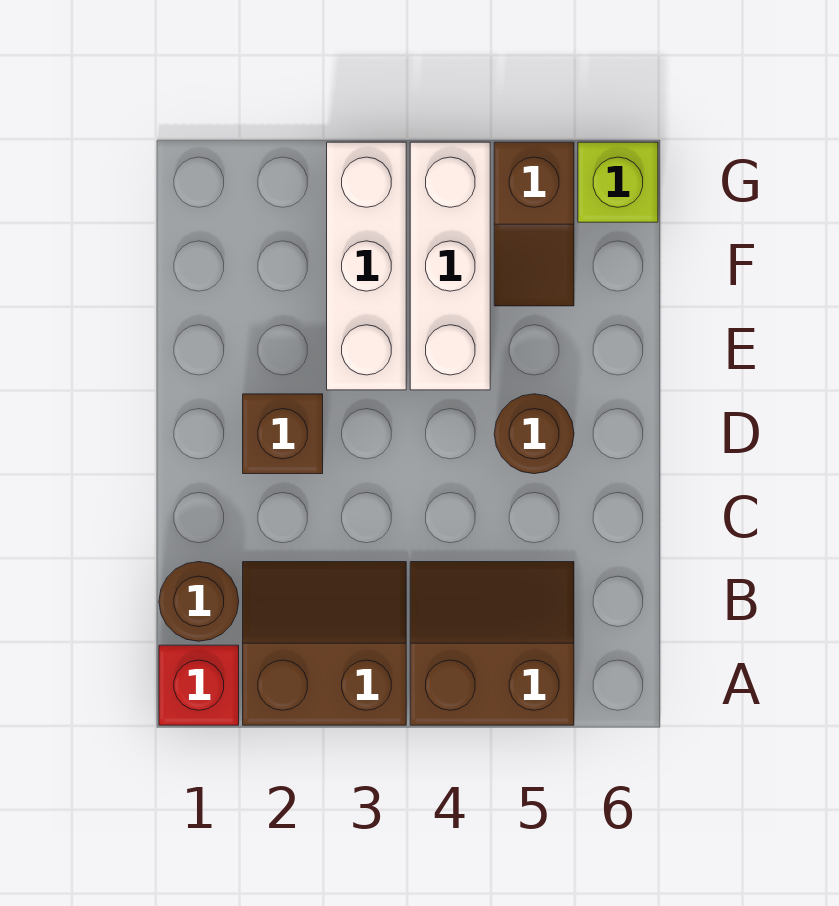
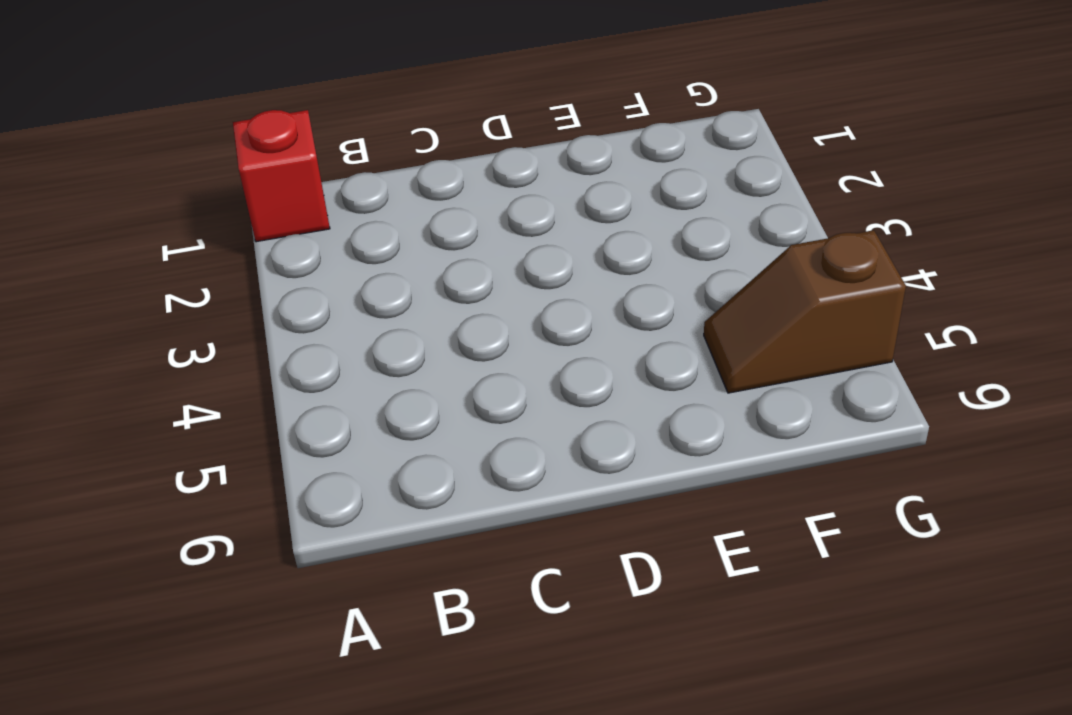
none -> brown 2x2 slope [243,562,406,725]
none -> brown 2x2 slope [410,562,574,725]

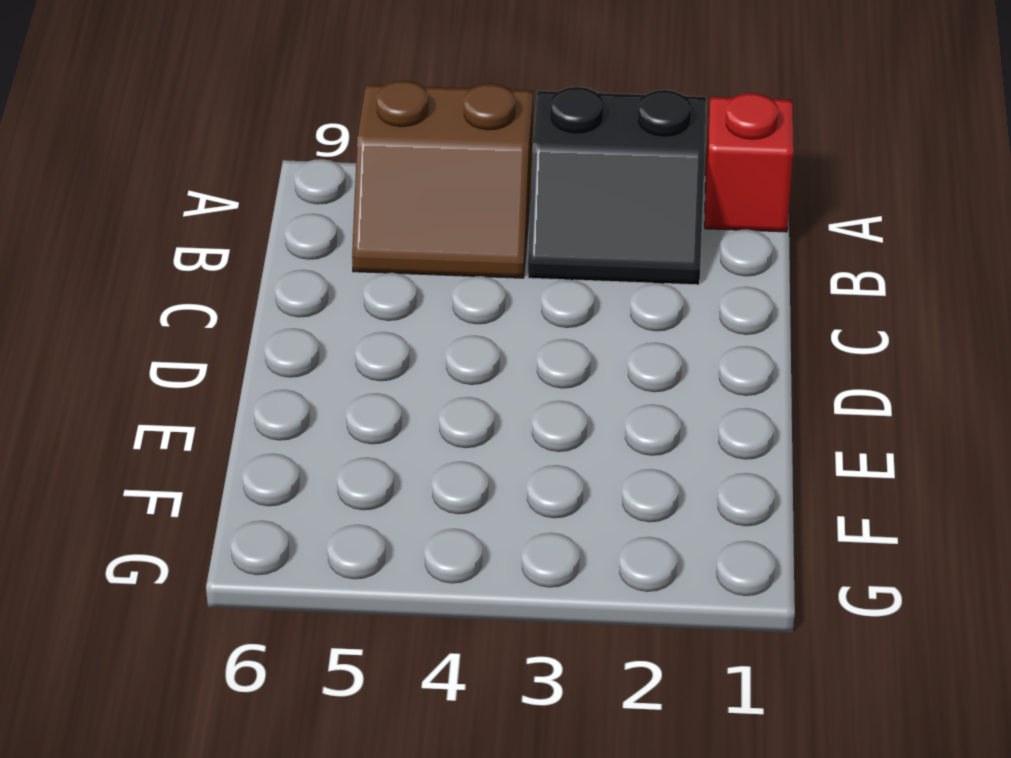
black 2x2 slope [528,87,706,285] -> brown 2x2 slope [243,562,406,725]
none -> brown 1x1 round brick [159,562,239,641]
none -> brown 1x1 brick [243,394,323,474]

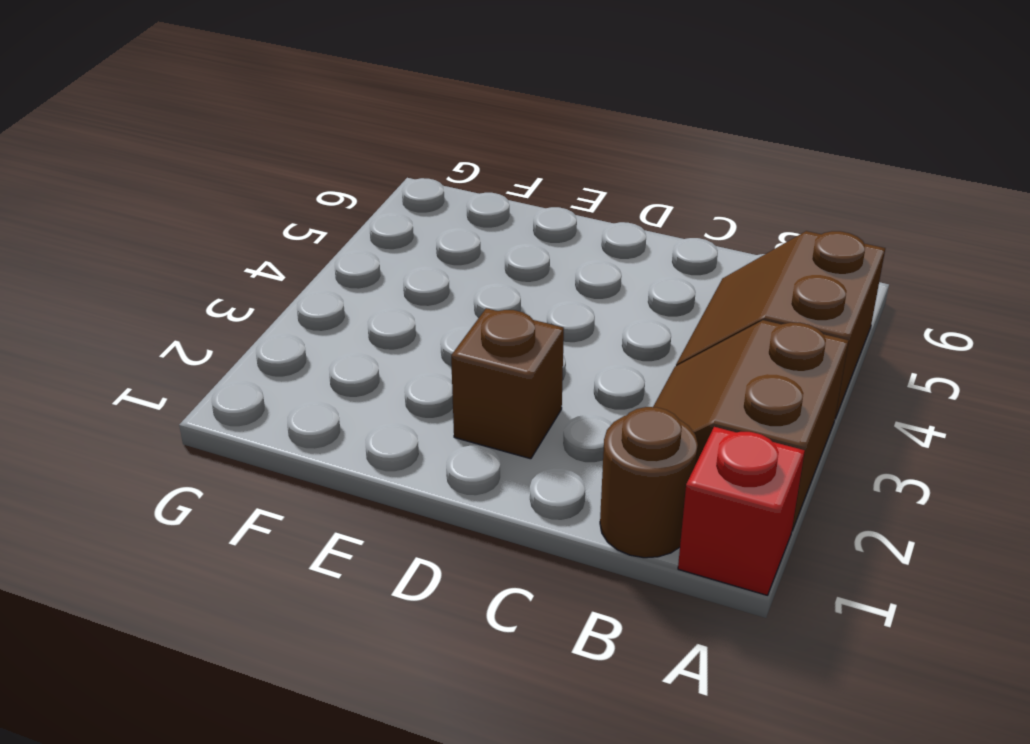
none -> brown 1x1 round brick [494,394,574,474]
none -> white 1x3 brick [327,142,406,390]

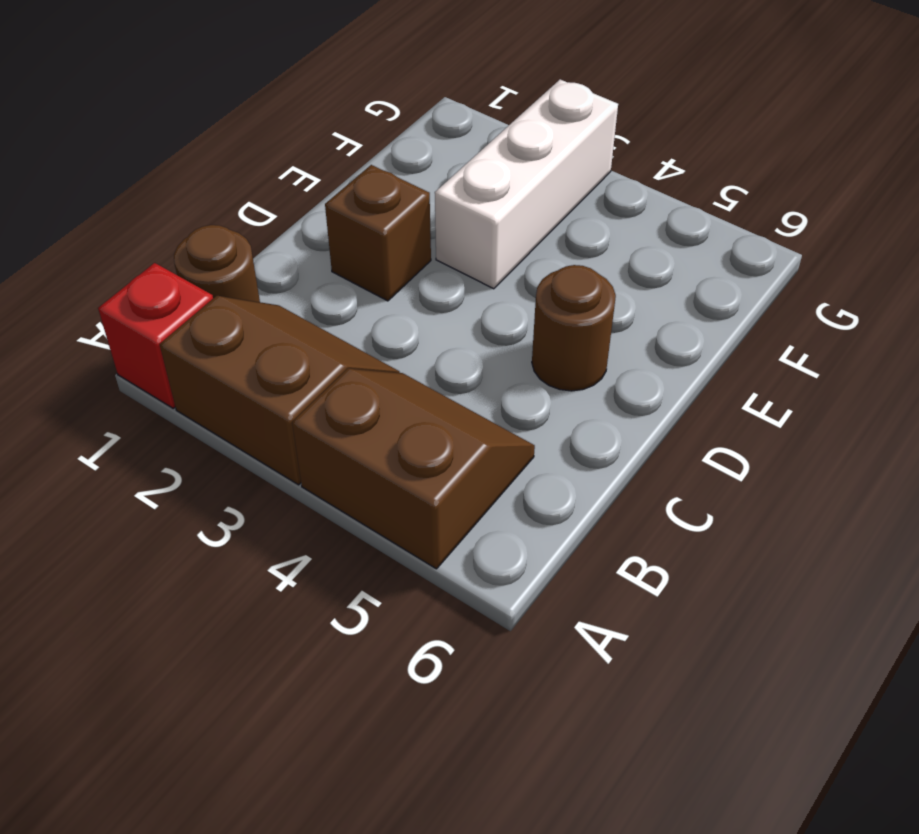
none -> white 1x3 brick [410,142,490,390]
none -> brown 1x2 slope [494,142,574,306]

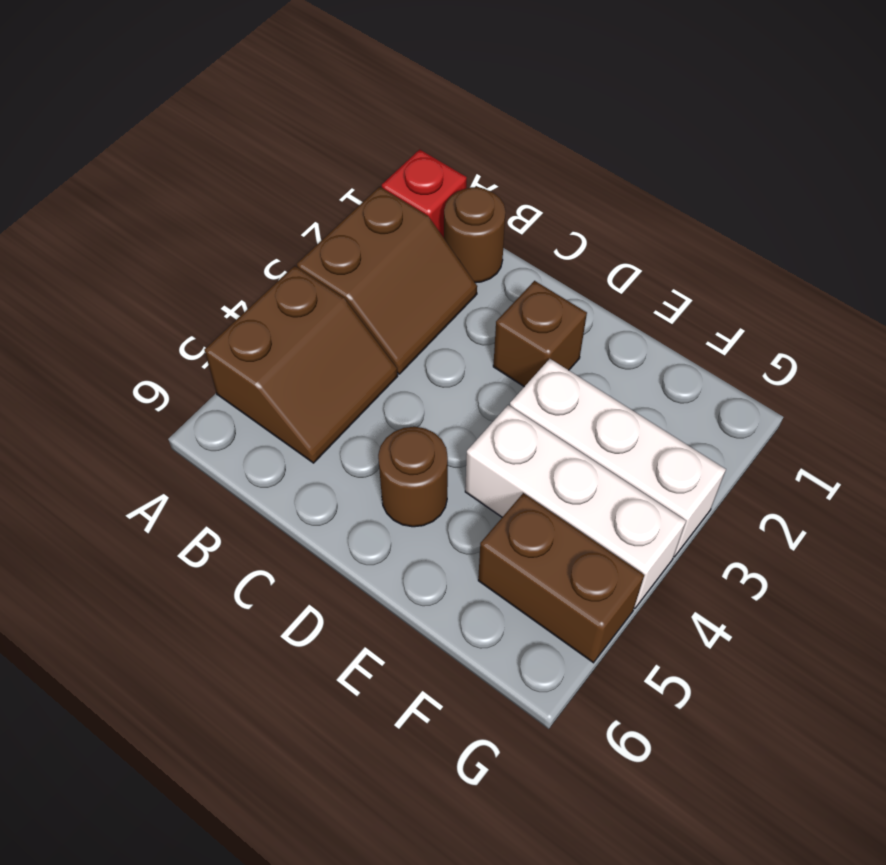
brown 1x2 brick [478,493,644,663] -> brown 1x2 slope [494,142,574,306]
none -> lime 1x1 brick [578,142,658,222]

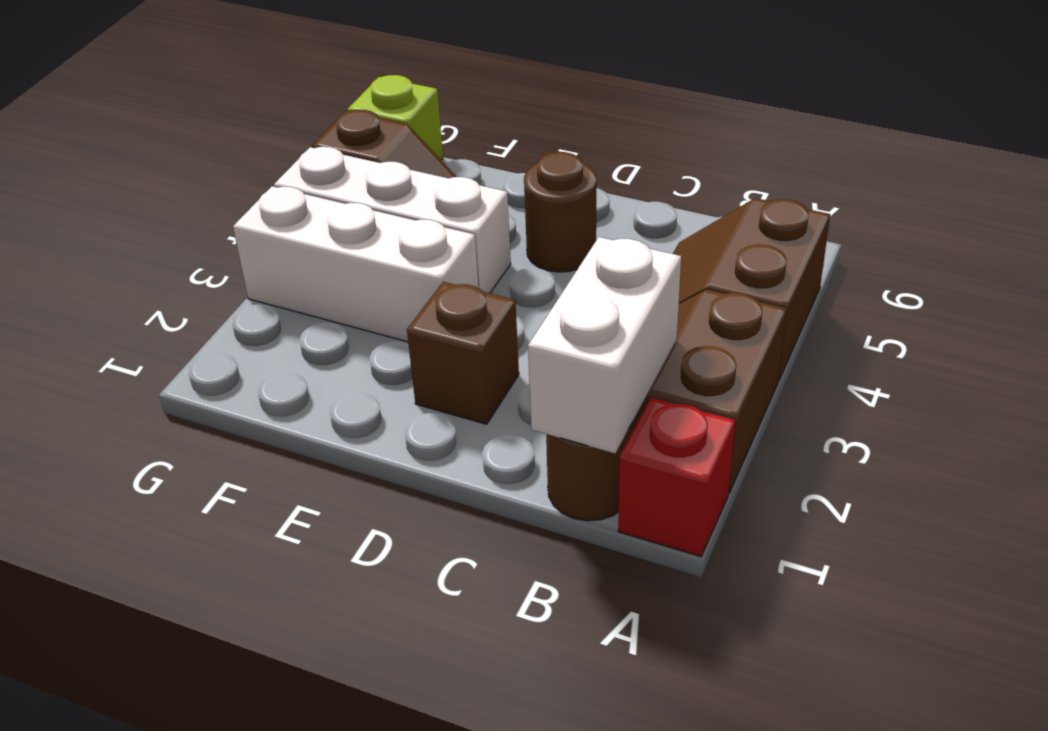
white 1x2 brick [528,237,681,453] -> none

